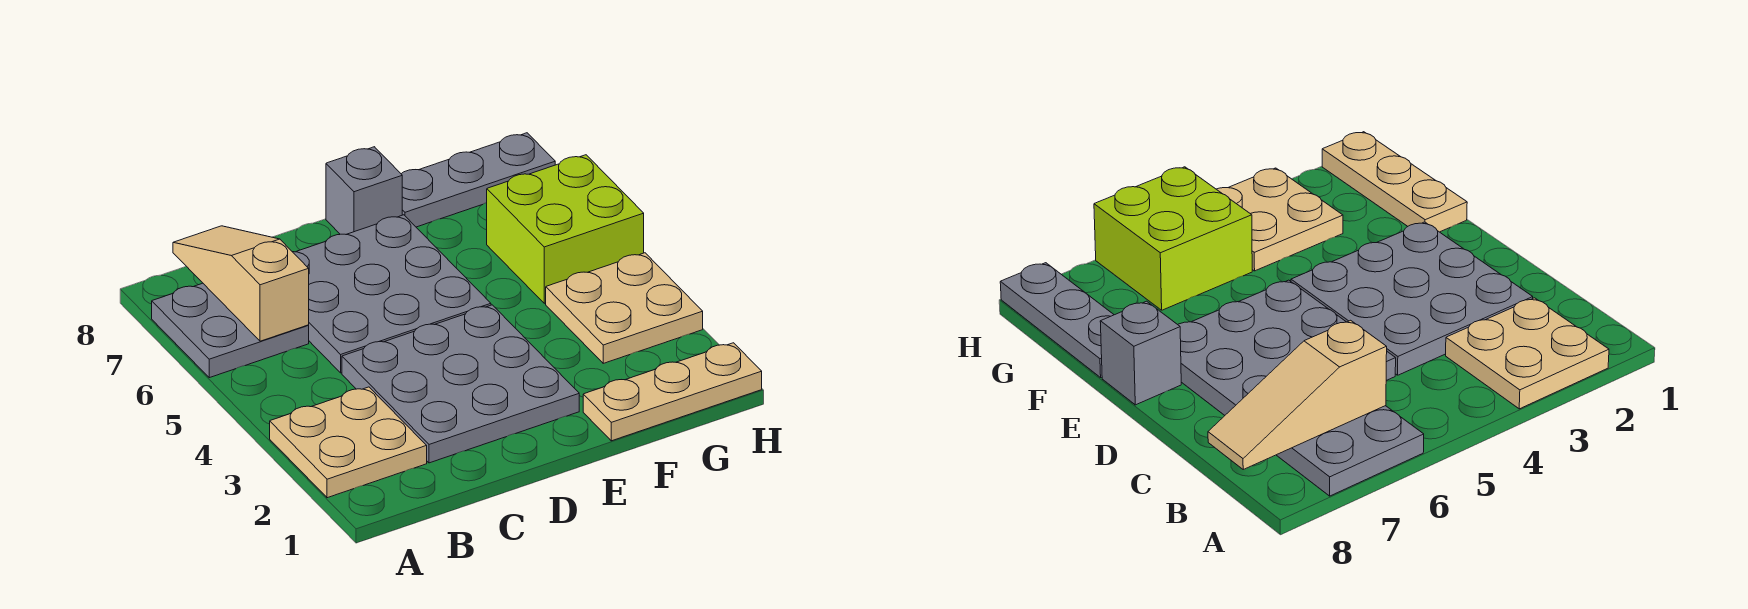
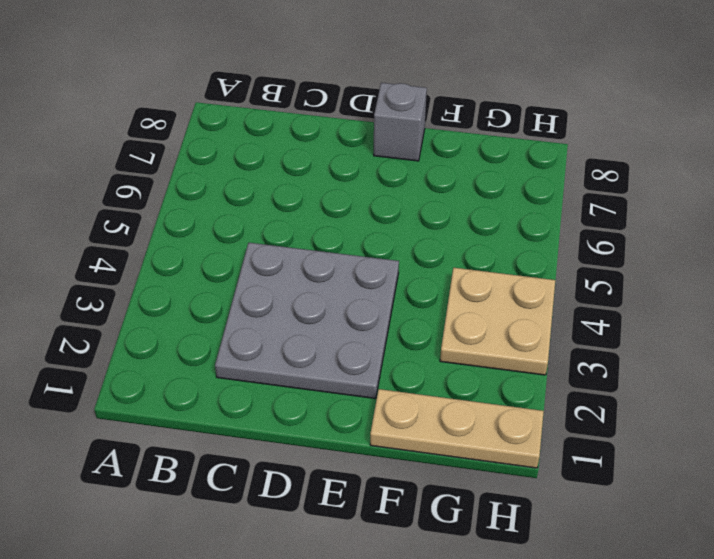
none -> tan 2x2 plate [270,387,427,498]
none -> grey 2x2 plate [152,283,309,378]

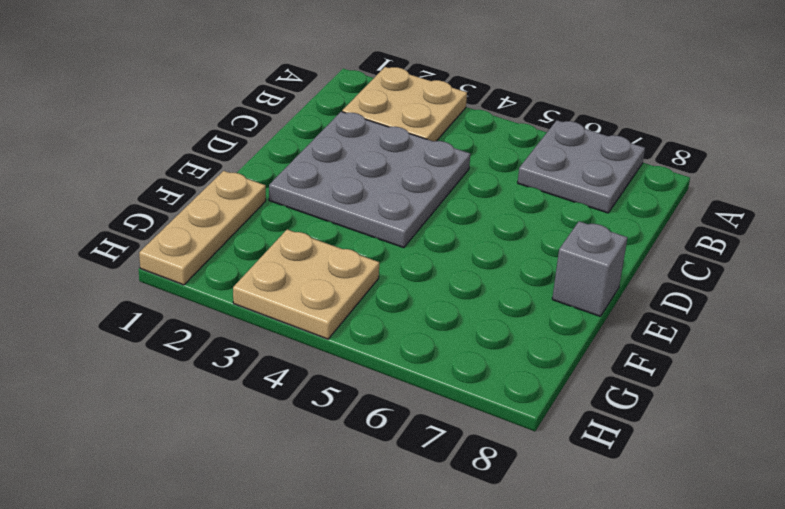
none -> grey 3x3 plate [293,215,491,373]
none -> grey 1x3 plate [402,133,555,227]

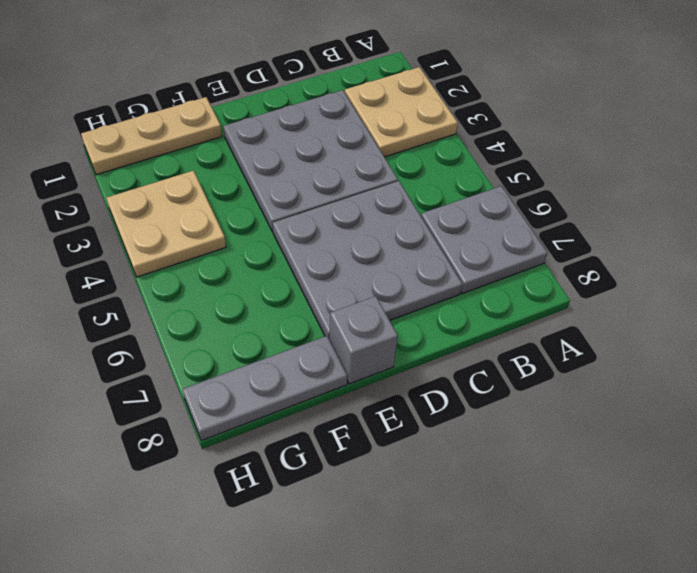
none -> lime 2x2 brick [487,155,644,303]
none -> tan 1x3 slope [173,226,309,341]

